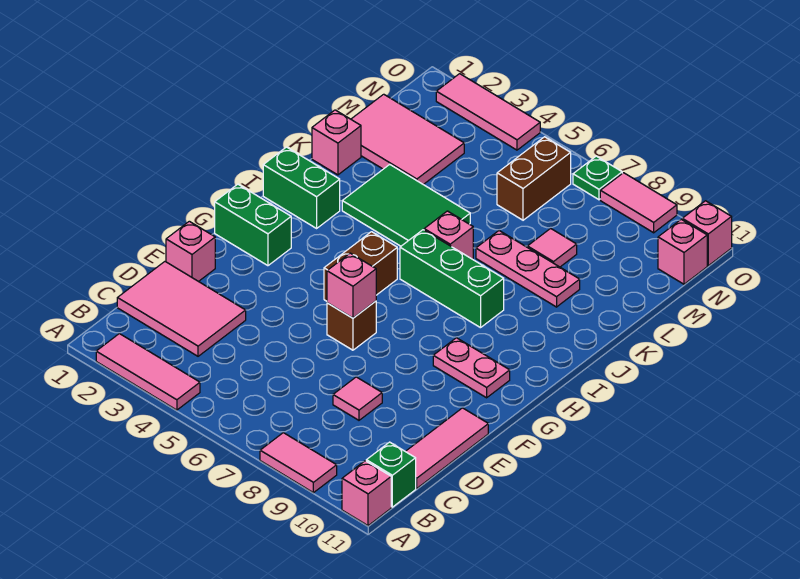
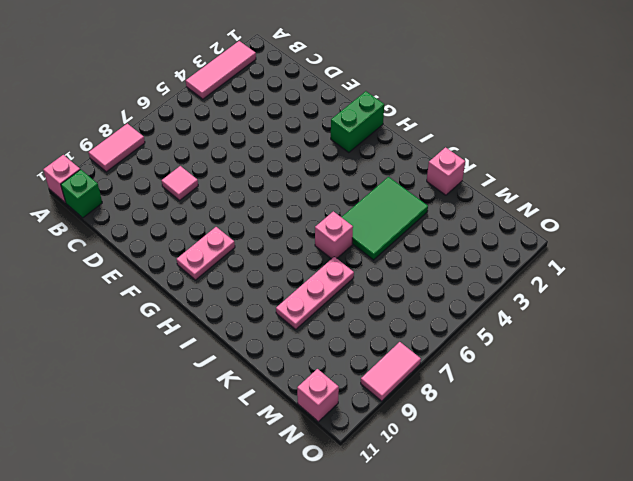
none -> pink 2x3 tile [117,262,246,356]
none -> pink 1x3 tile [405,408,488,488]
none -> pink 1x1 brick [166,221,215,282]

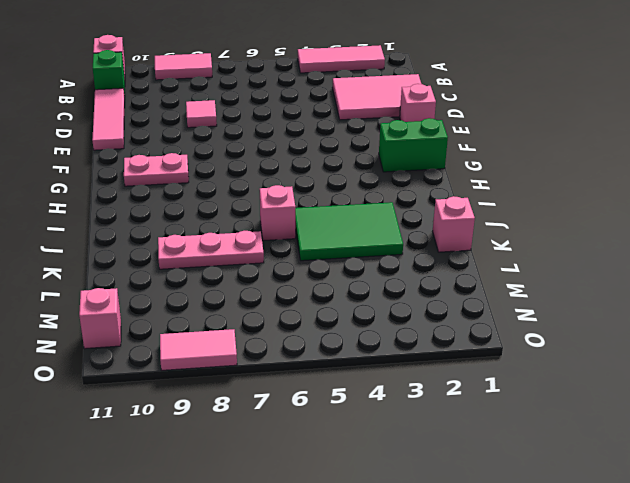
none -> brown 1x1 brick [327,301,376,350]
none -> brown 1x2 brick [324,232,397,301]
none -> green 1x2 brick [263,147,340,228]

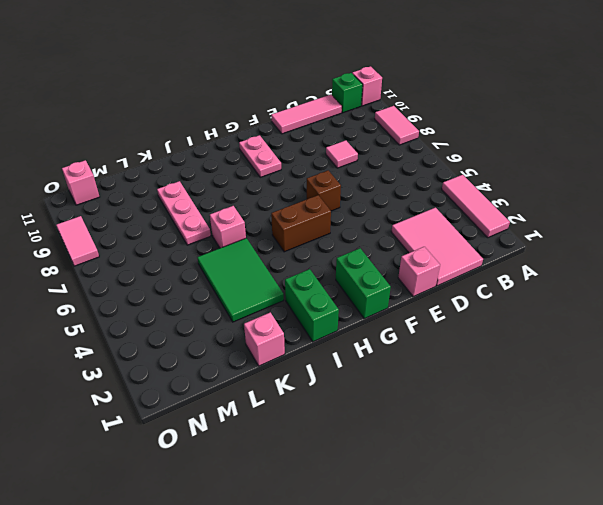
none -> green 1x3 brick [400,230,504,328]
none -> pink 2x3 tile [351,94,464,185]
none -> pink 1x1 tile [527,228,577,267]

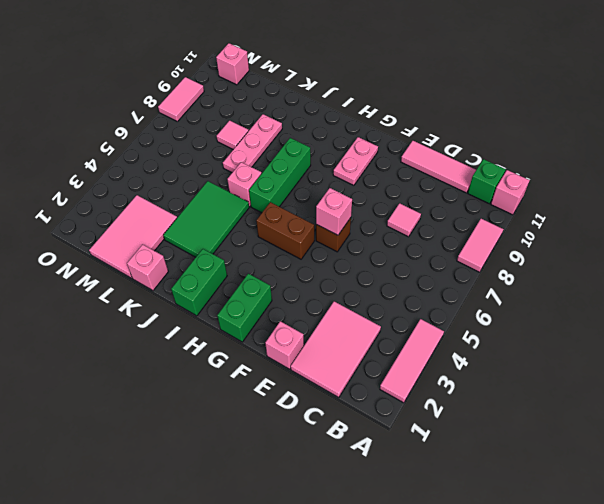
none -> brown 1x2 brick [497,137,571,220]
none -> pink 1x3 tile [436,74,540,150]
none -> green 1x1 plate [573,156,622,200]

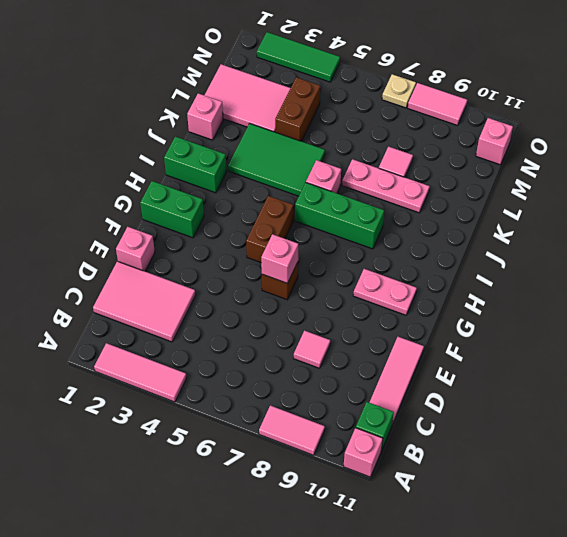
brown 1x2 brick [275,77,320,141] -> brown 1x2 brick moved to [497,137,571,220]
green 1x3 tile [257,32,340,82] -> pink 1x3 tile [436,74,540,150]
tan 1x1 plate [382,74,416,108] -> green 1x1 plate [573,156,622,200]
none -> pink 1x1 brick [682,201,732,266]

